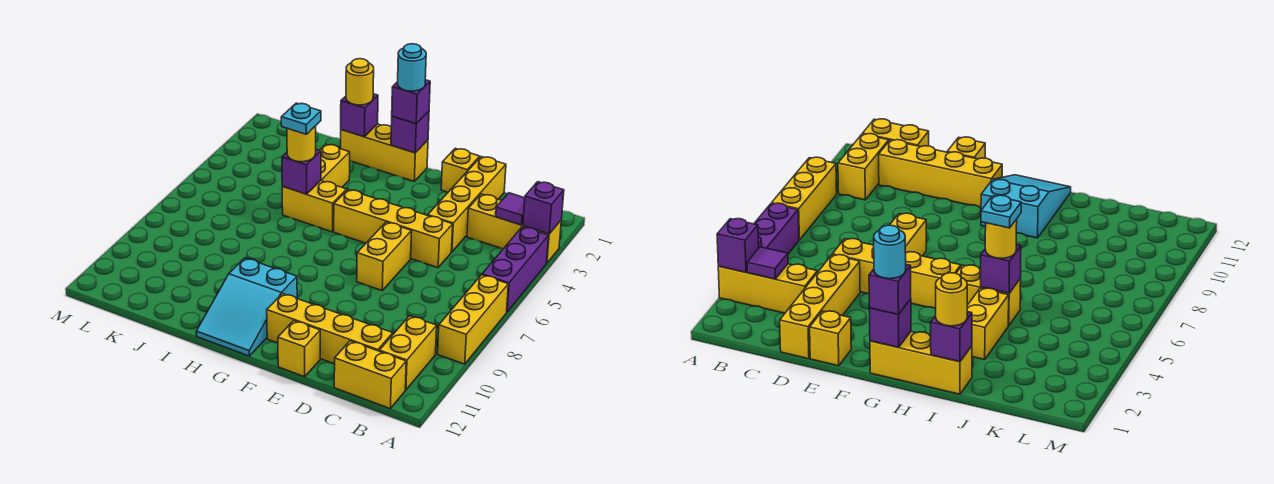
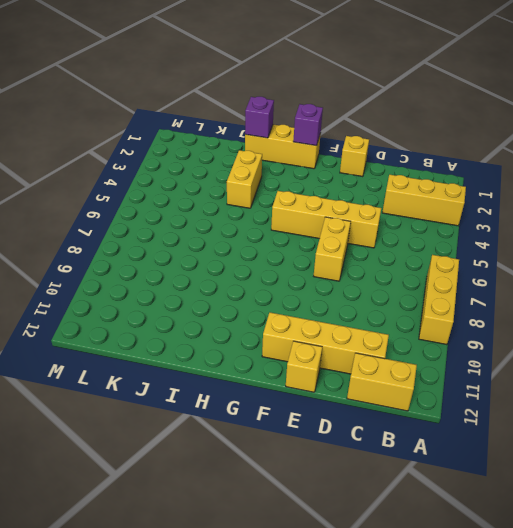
none -> purple 1x3 brick [482,227,549,312]
none -> yellow 1x2 brick [379,316,437,390]
none -> yellow 1x4 brick [428,157,506,252]

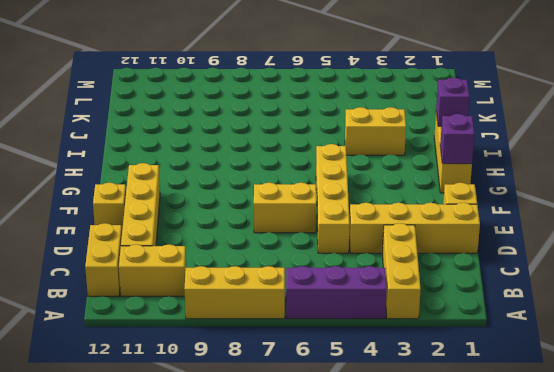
none -> cyan 2x3 slope [196,258,297,356]
none -> yellow 1x2 brick [282,181,347,232]
none -> purple 1x1 brick [523,182,564,234]

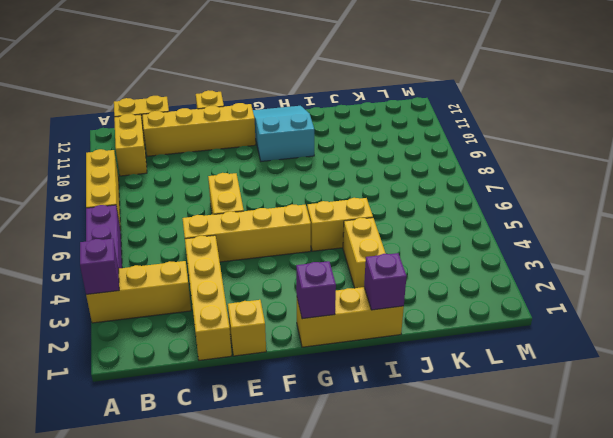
none -> purple 1x1 tile [496,193,525,225]
none -> purple 1x1 brick [282,150,321,194]
none -> purple 1x1 brick [392,80,430,124]

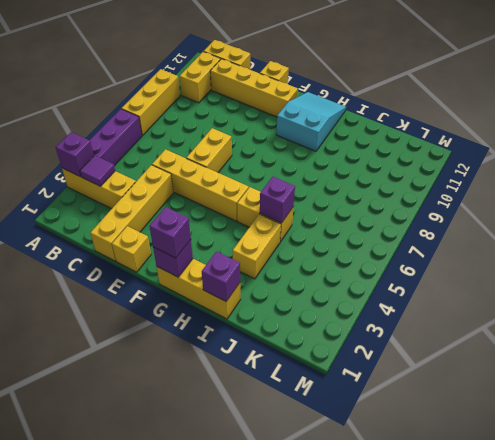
none -> yellow 1x1 round brick [346,59,374,105]
none -> yellow 1x1 round brick [287,126,316,162]
none -> cyan 1x1 round brick [398,44,426,91]

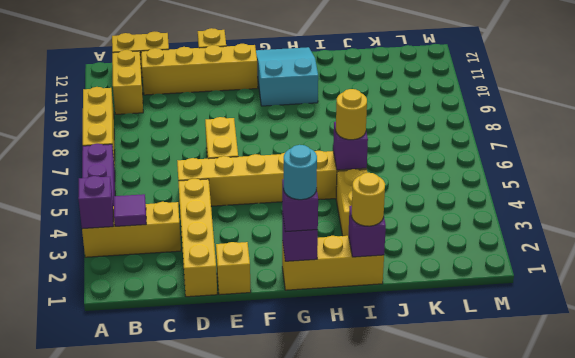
none -> cyan 1x1 plate [281,103,321,134]

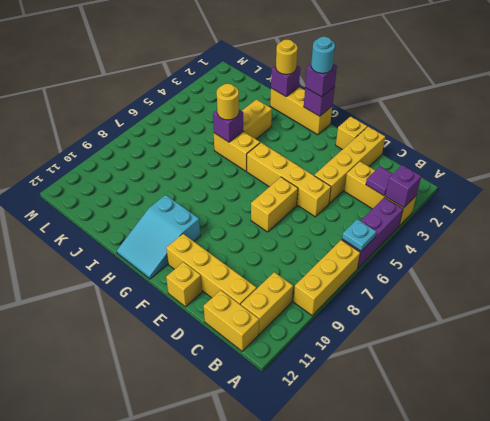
cyan 1x1 plate [342,219,376,251] -> cyan 1x1 plate moved to [281,103,321,134]

